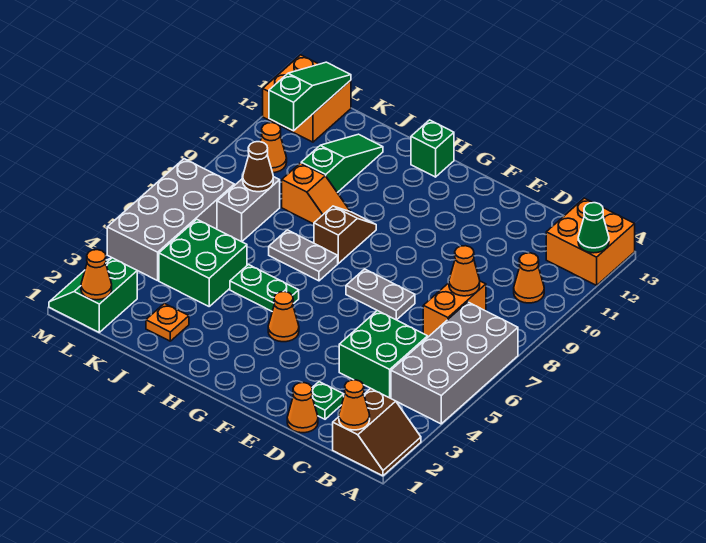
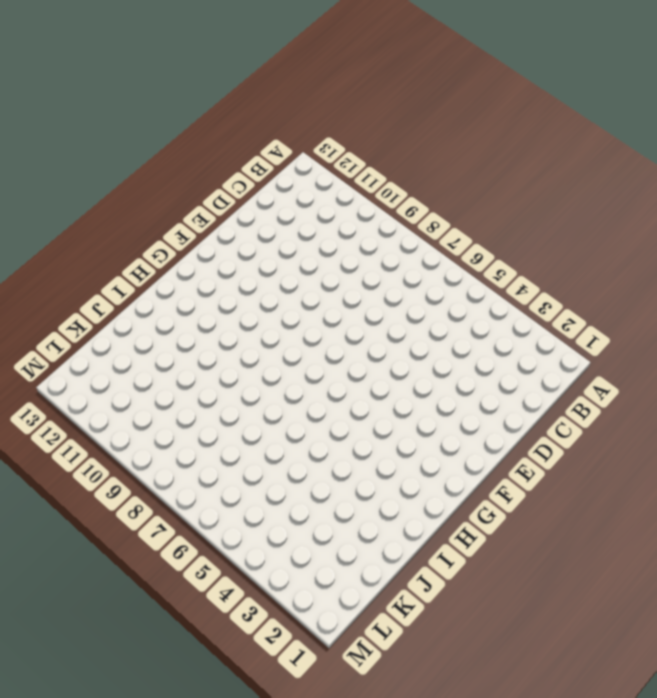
none -> brown 2x2 slope [333,388,421,476]
none -> grey 2x4 brick [391,302,518,424]
none -> orange 2x2 brick [546,198,635,285]

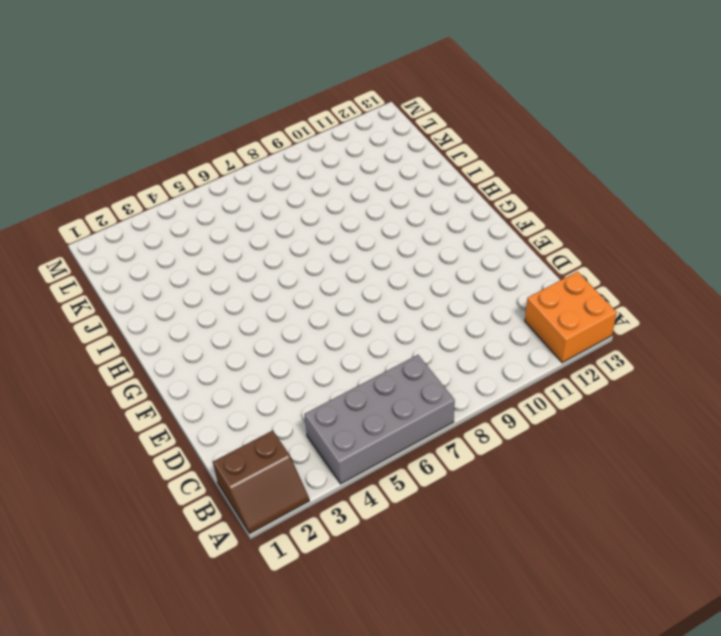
none -> orange 1x1 cone [514,253,544,303]
none -> green 2x2 brick [339,311,428,398]
none -> orange 1x2 brick [423,281,486,336]

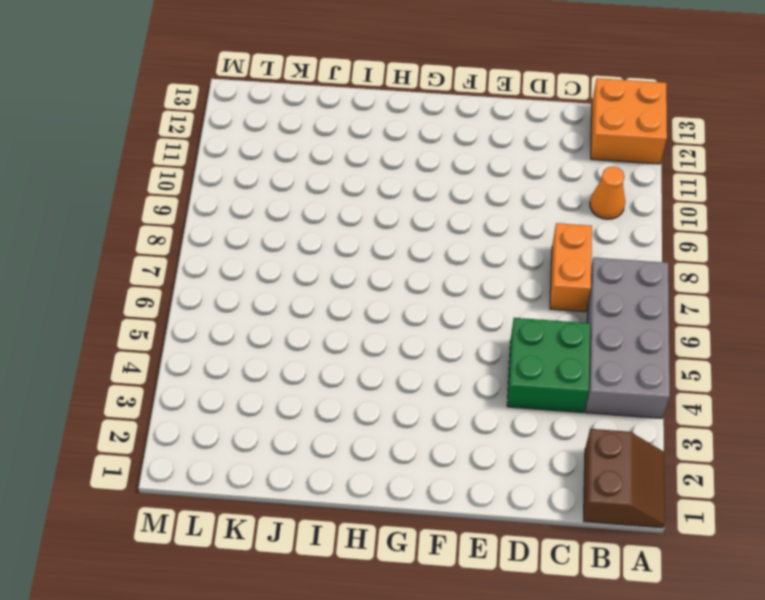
none -> orange 1x1 cone [287,383,318,433]
none -> green 1x1 plate [312,382,344,419]
none -> grey 1x2 plate [346,269,415,320]

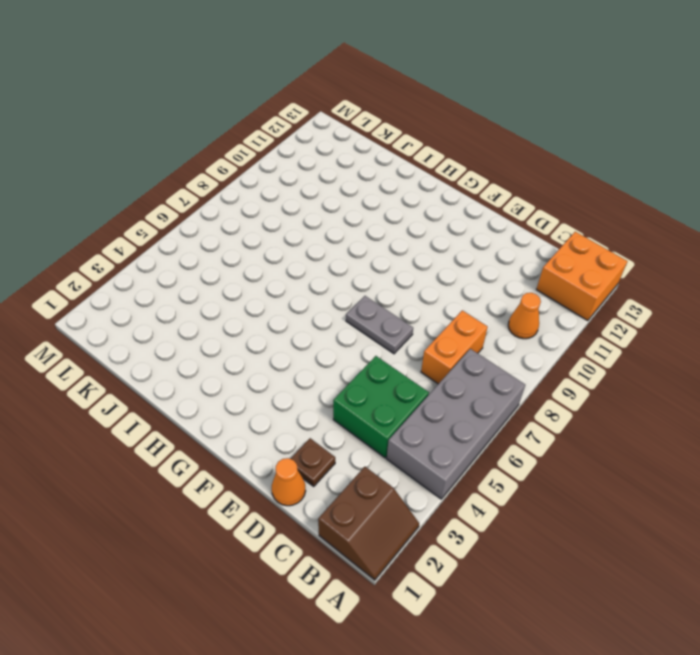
brown 1x1 plate [290,438,335,486] -> green 1x1 plate [312,382,344,419]
none -> orange 1x1 cone [268,292,299,342]
none -> green 1x2 plate [230,265,299,311]
none -> grey 1x2 plate [269,230,338,281]

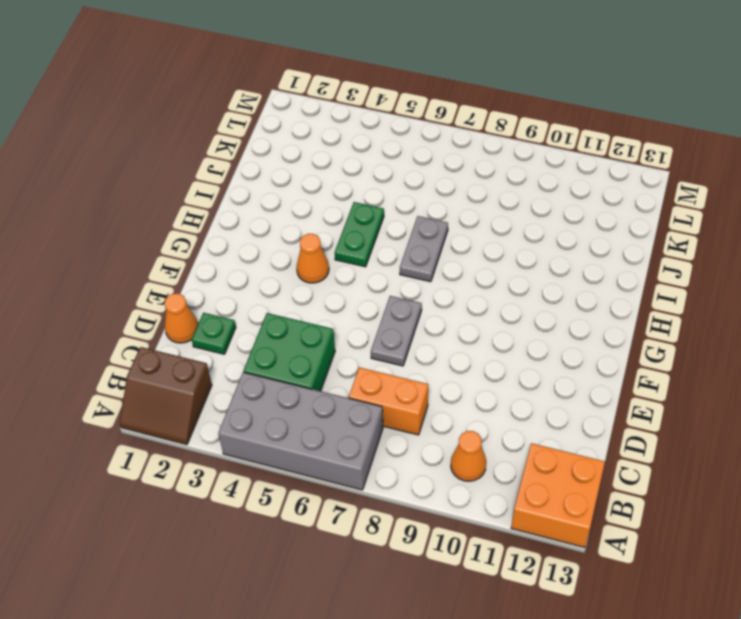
none -> brown 1x2 slope [314,206,376,263]
none -> green 1x1 brick [411,120,454,177]
none -> orange 1x2 slope [282,163,350,224]

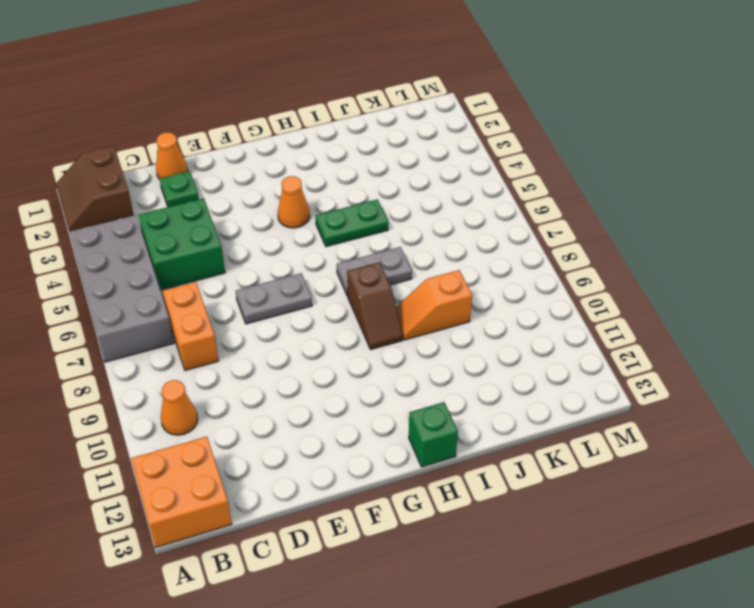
none -> orange 1x1 plate [146,303,189,341]
none -> green 2x2 brick [159,219,247,306]
none -> green 1x3 slope [301,134,383,193]

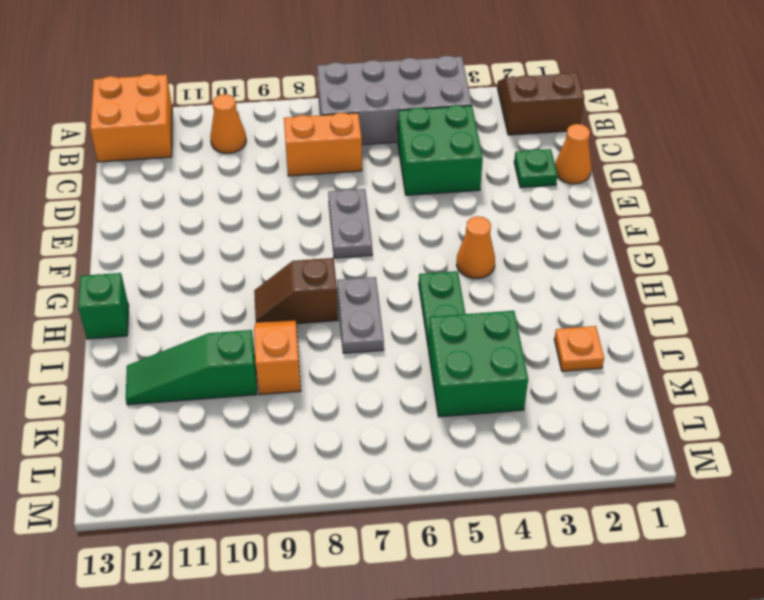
none -> grey 1x2 brick [217,177,280,242]
none -> green 2x2 slope [49,258,137,332]
none -> grey 2x4 brick [107,159,234,281]

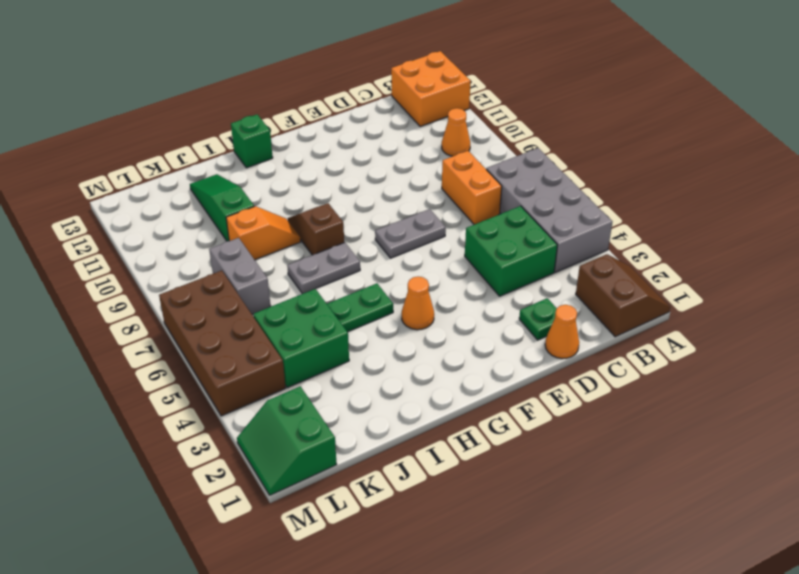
brown 2x4 brick [159,271,286,416] -> grey 2x4 brick [107,159,234,281]
none -> orange 1x1 plate [146,303,189,341]
none -> orange 1x1 cone [260,123,287,173]
none -> orange 2x2 brick [263,55,351,142]

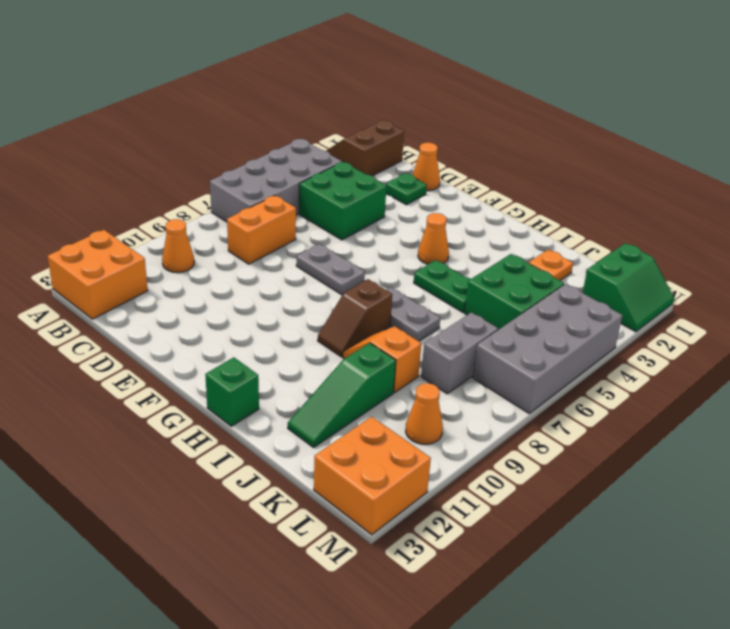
none -> green 1x1 cone [578,203,609,253]
none -> orange 1x1 cone [339,380,370,430]
none -> orange 1x1 cone [449,246,480,296]

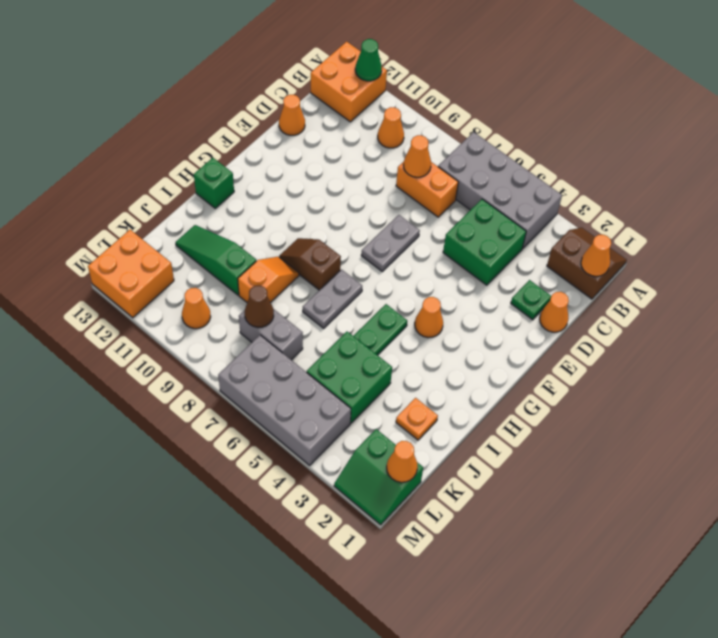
orange 1x1 cone [279,95,305,135] -> none
none -> green 1x3 slope [269,62,351,131]

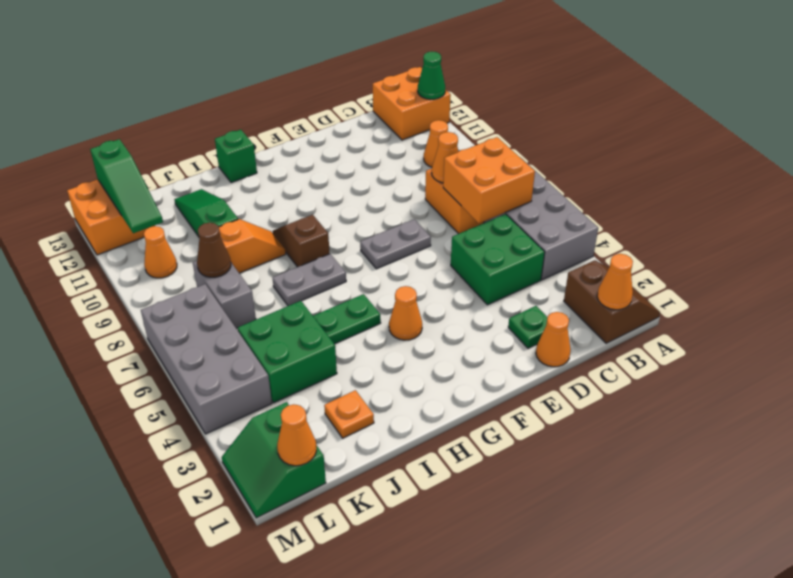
orange 2x2 brick [443,137,535,223] -> none
green 1x3 slope [90,139,163,233] -> green 1x3 slope turned to [269,62,351,131]

